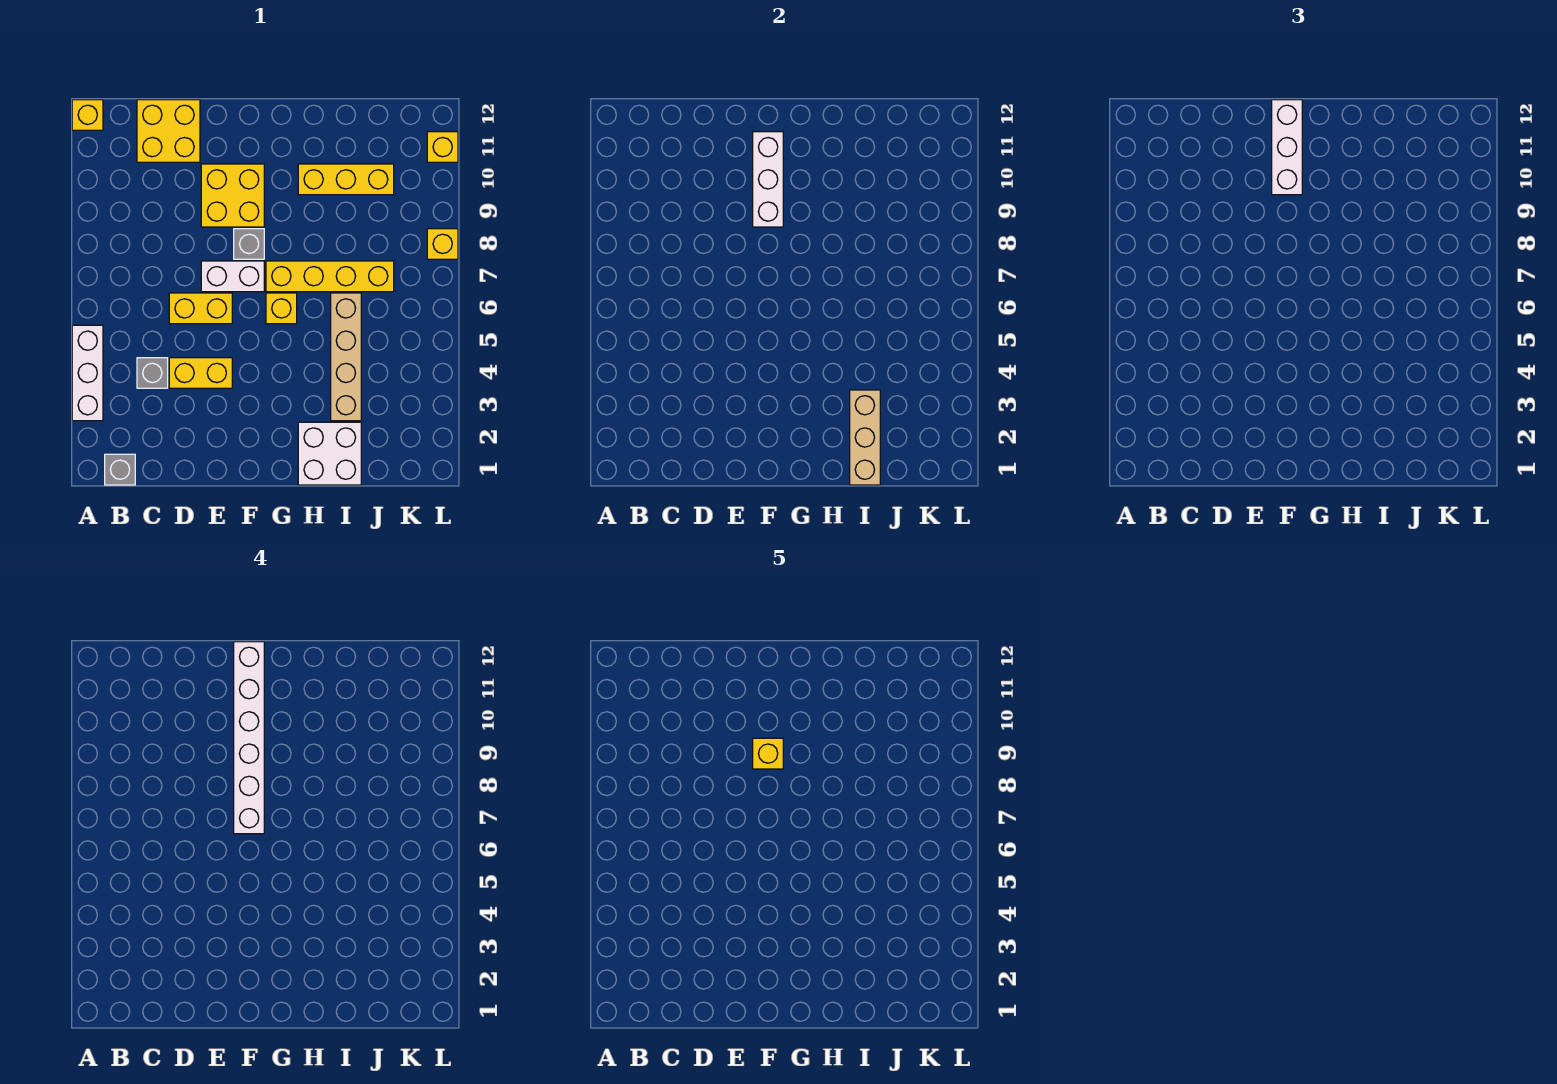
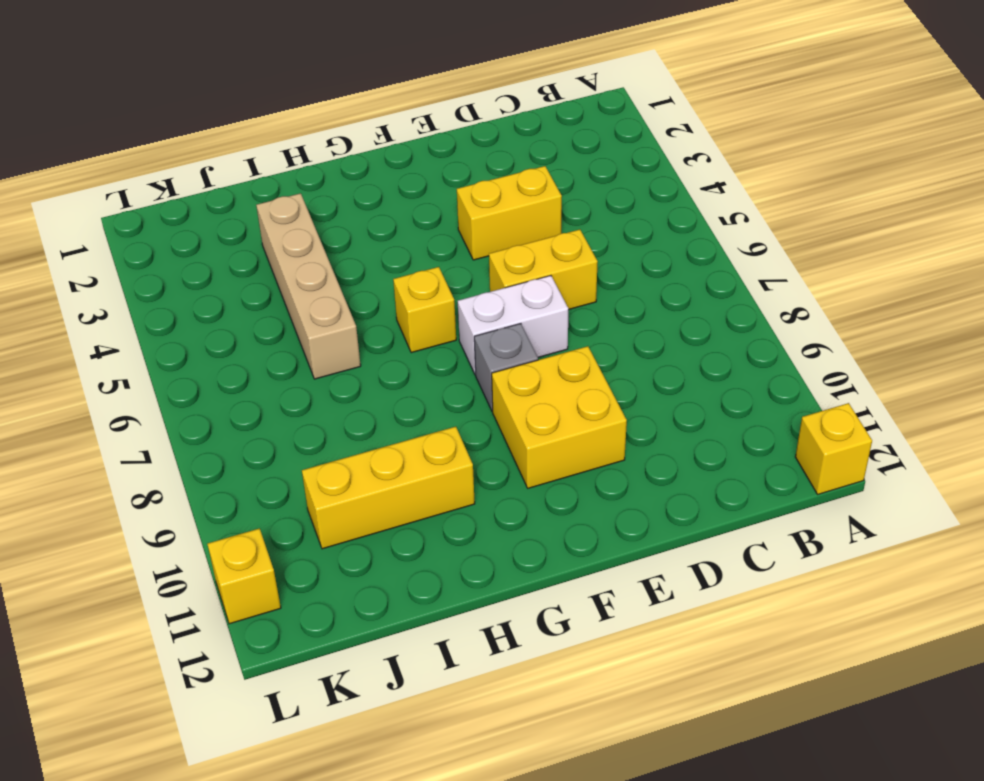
none -> white 1x3 brick [72,325,103,421]
none -> grey 1x1 brick [105,454,135,485]
none -> grey 1x1 brick [137,358,168,388]

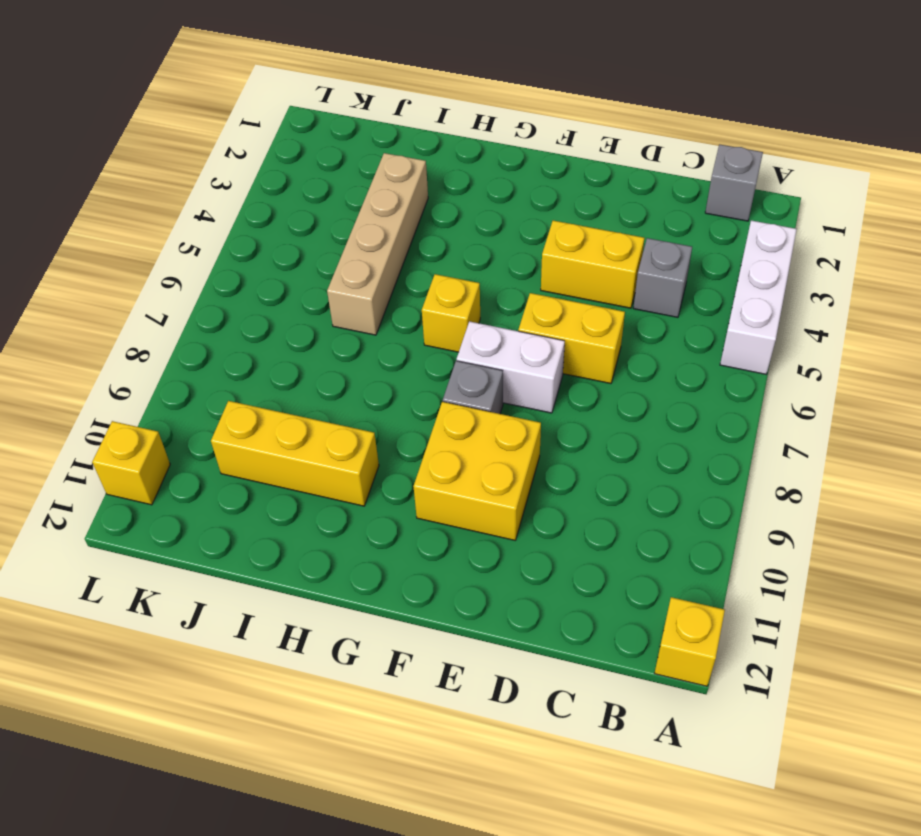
none -> yellow 2x2 brick [137,100,200,162]
none -> yellow 1x4 brick [266,261,394,292]
none -> white 2x2 brick [298,422,361,485]

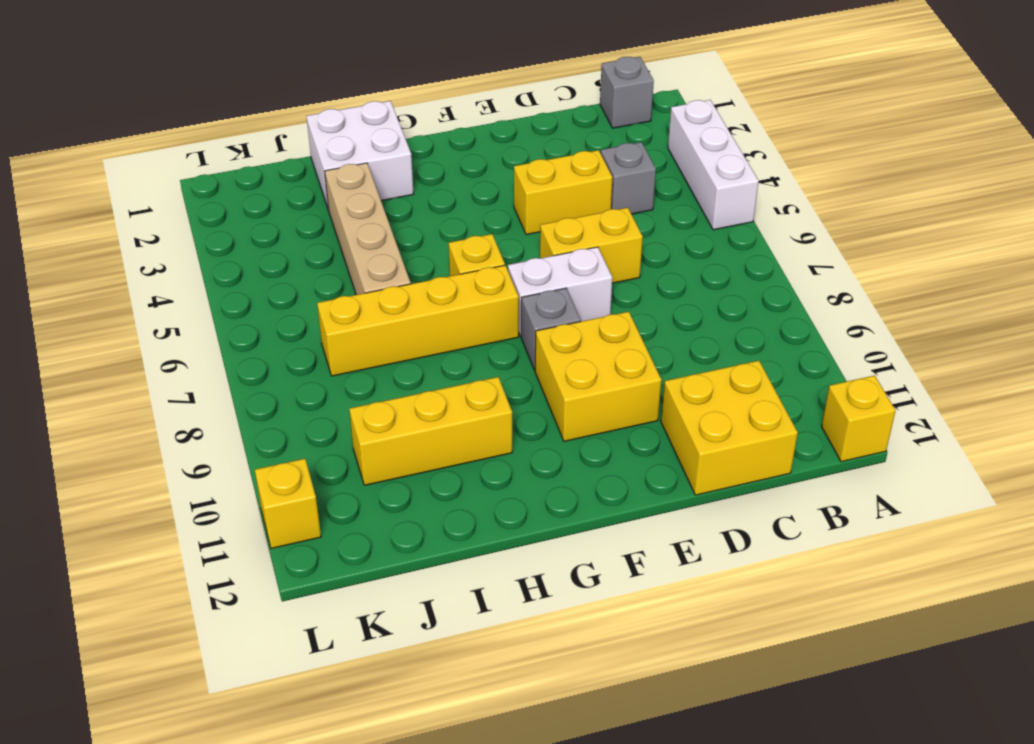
none -> yellow 1x1 brick [427,229,458,259]
none -> white 1x3 brick [753,132,783,227]
none -> tan 1x3 brick [850,390,880,485]

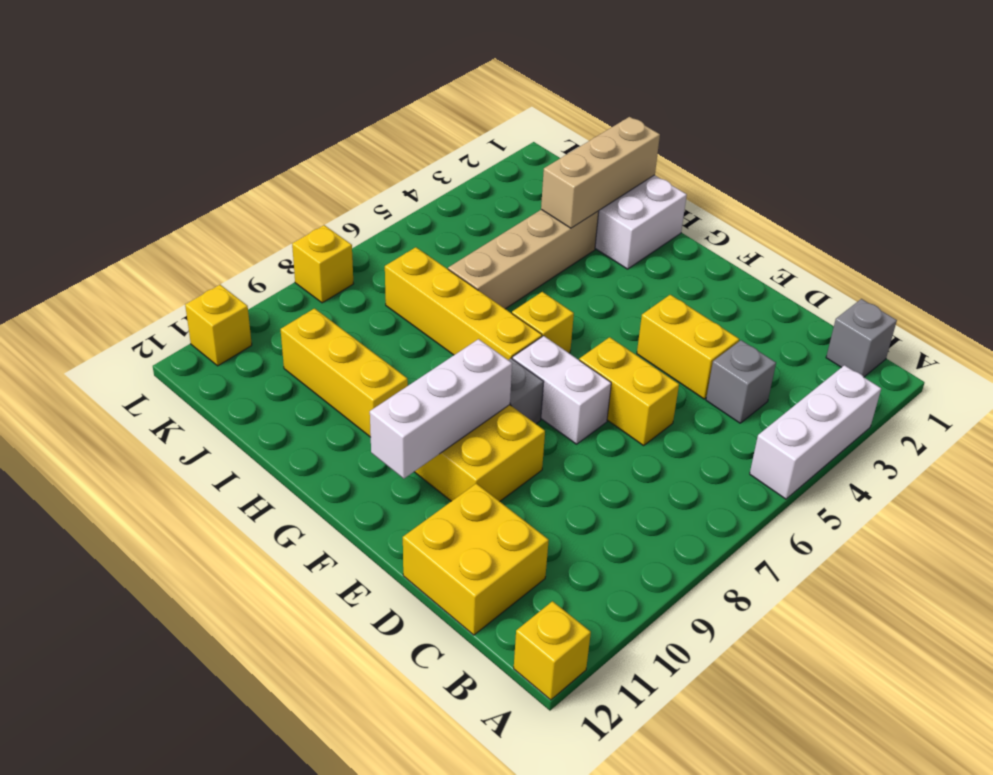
none -> white 1x3 brick [1272,100,1302,195]
none -> white 1x6 brick [234,642,264,834]
none -> yellow 1x1 brick [753,738,783,769]

